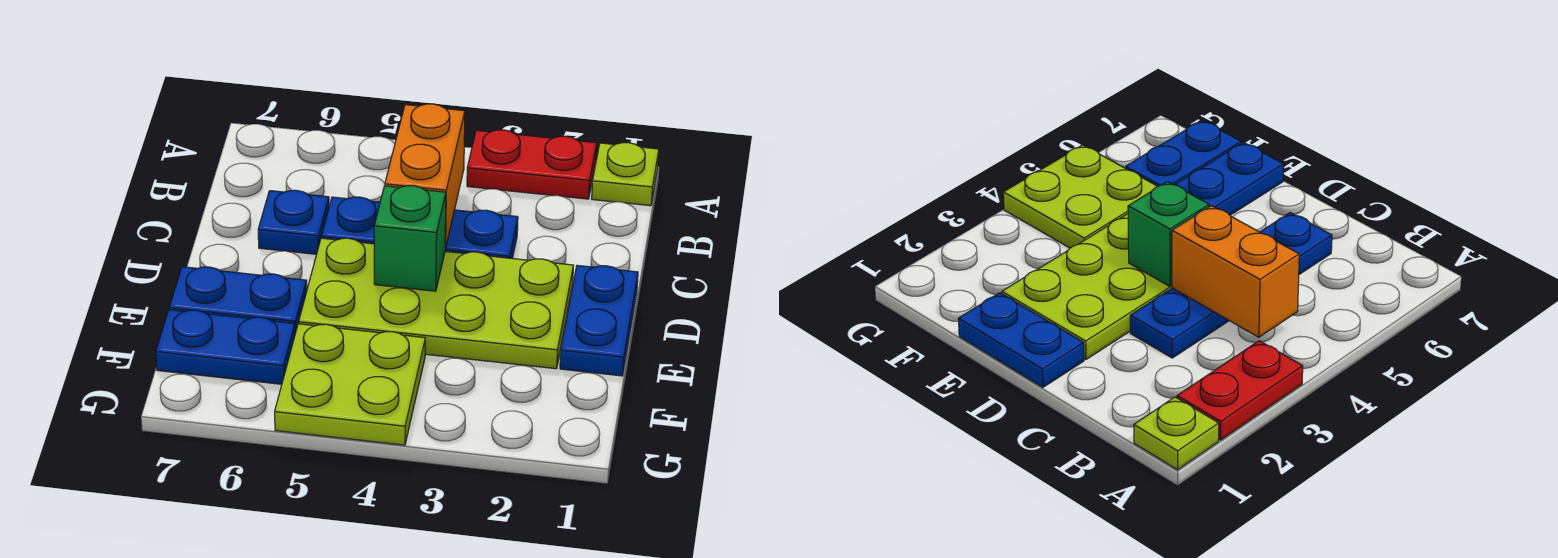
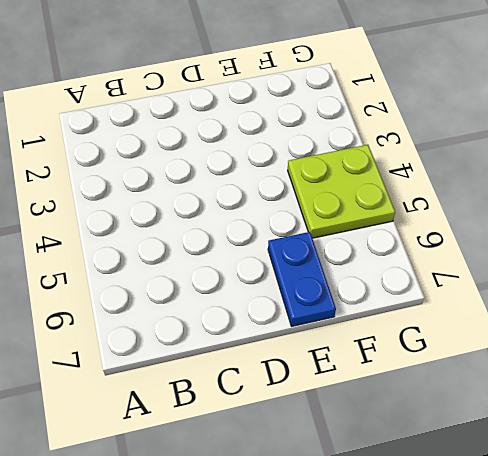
none -> lime 1x1 plate [592,143,659,206]
none -> red 1x2 plate [467,130,597,199]

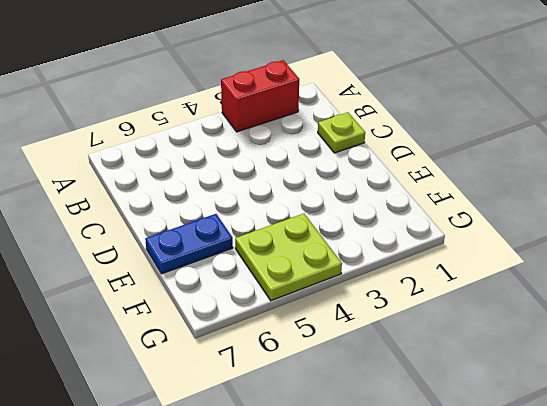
red 1x2 brick [221,60,299,132] -> red 1x2 plate [467,130,597,199]
lime 1x1 plate [318,112,365,153] -> lime 1x1 plate moved to [592,143,659,206]
none -> blue 1x3 plate [321,197,518,259]
none -> blue 1x1 plate [258,190,329,254]

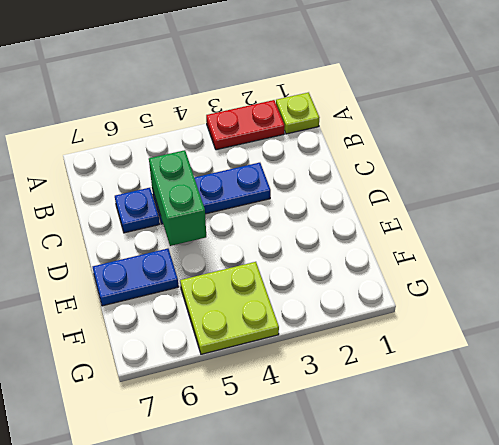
green 1x2 brick [149,150,206,246] -> none
none -> blue 1x2 plate [560,265,638,376]
none -> lime 2x4 plate [299,238,574,369]

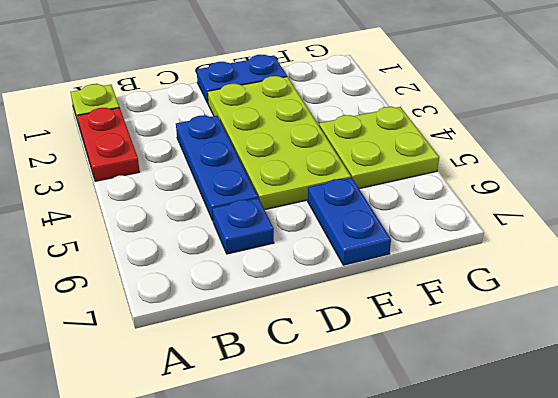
none -> blue 1x2 plate [156,310,295,384]
none -> orange 1x2 brick [385,104,465,248]

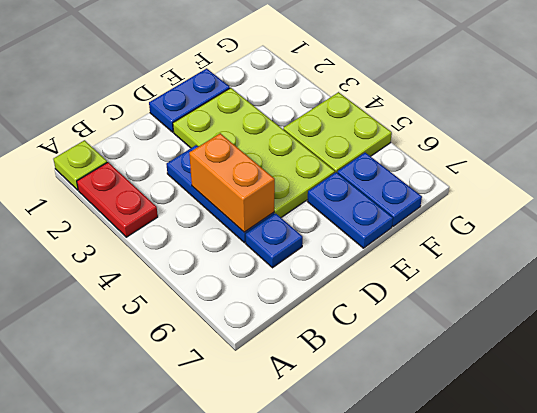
orange 1x2 brick [189,133,275,232] -> orange 1x2 brick turned to [385,104,465,248]
none -> green 1x1 brick [374,186,446,291]

